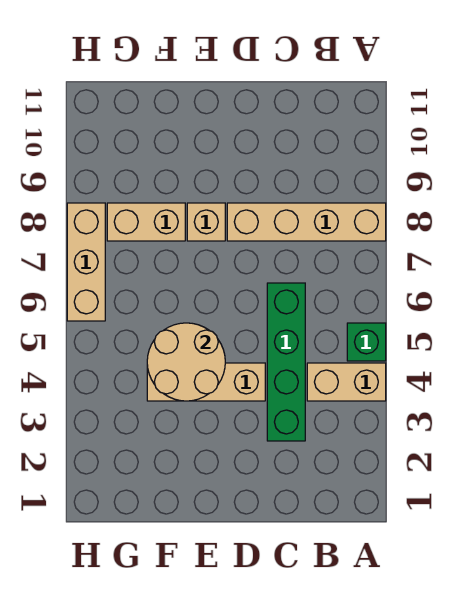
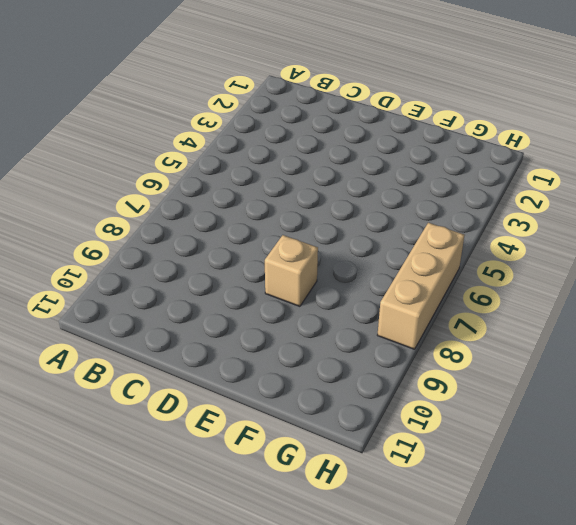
none -> tan 1x2 brick [307,363,386,401]
none -> green 1x1 brick [347,323,386,361]

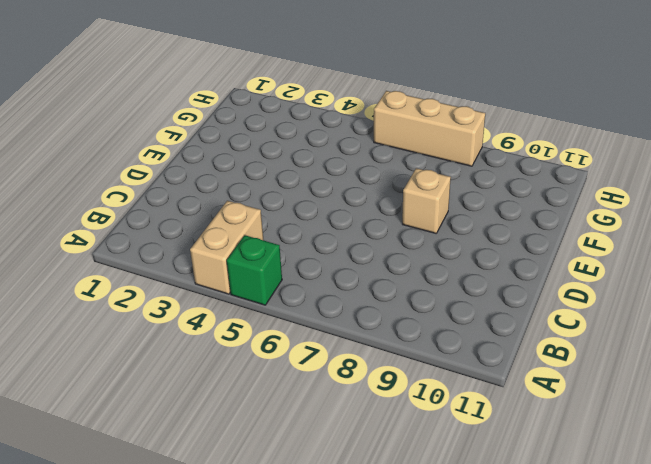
none -> tan 1x4 brick [227,203,386,241]
none -> green 1x4 brick [267,283,305,441]

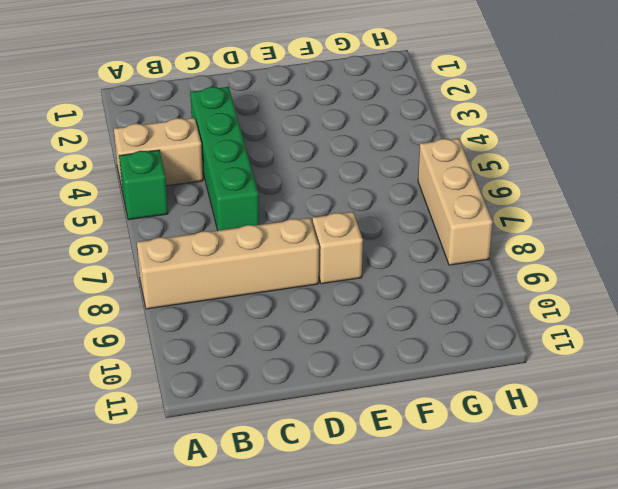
none -> tan 1x3 brick [147,363,265,401]
none -> tan 1x2 brick [107,203,185,241]

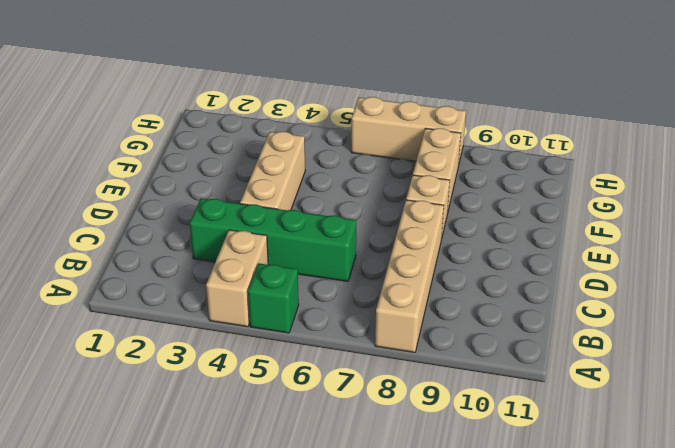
none -> tan 2x2 round brick [147,323,225,401]

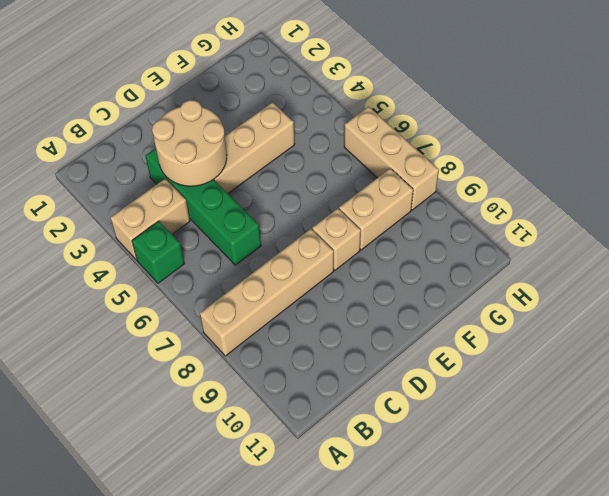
tan 2x2 round brick [152,100,227,186] -> tan 2x2 round brick moved to [147,323,225,401]

